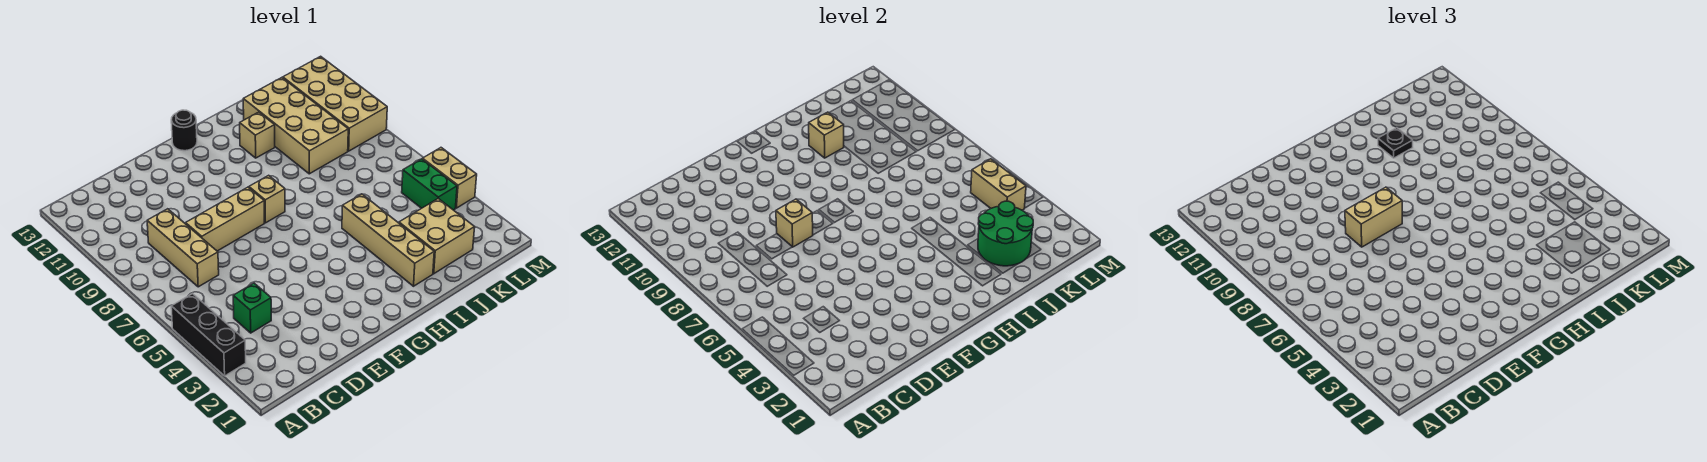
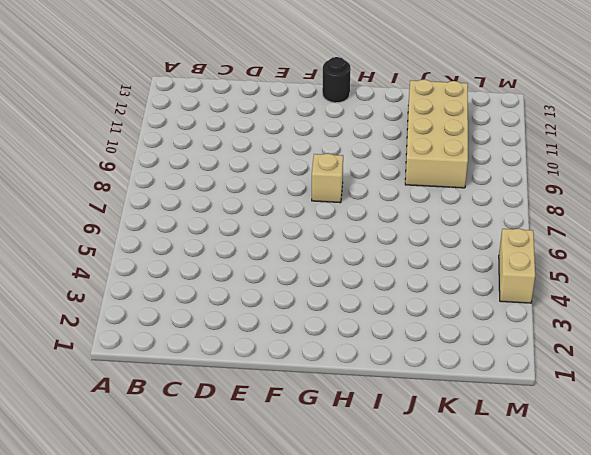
none -> black 1x3 brick [171,294,246,376]
none -> green 1x1 brick [233,283,271,333]
none -> tan 1x3 brick [147,209,219,287]

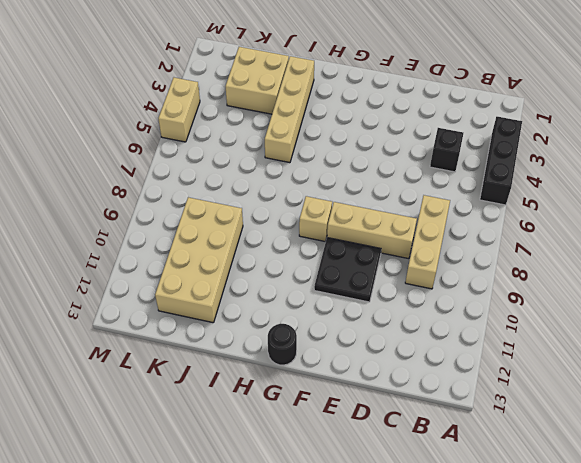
black 1x1 brick [430,128,463,172] -> green 1x1 brick [233,283,271,333]
black 2x2 plate [314,238,381,302] -> none
none -> tan 1x1 brick [240,112,275,158]
none -> green 1x2 brick [402,159,457,210]
none -> tan 2x4 brick [283,56,387,151]

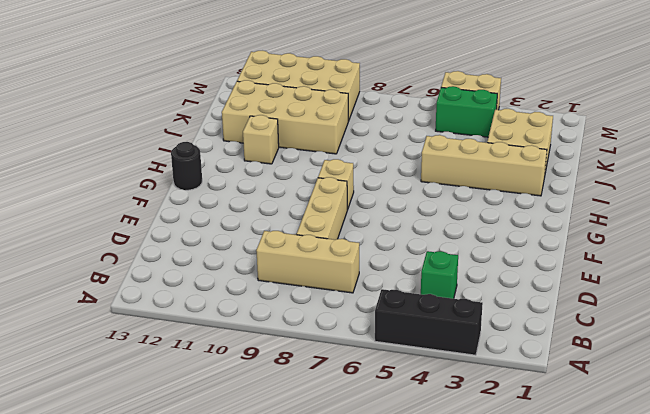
none -> tan 1x1 brick [776,199,813,247]
none -> tan 1x1 brick [809,112,844,158]
none -> green 2x2 round brick [978,201,1033,266]

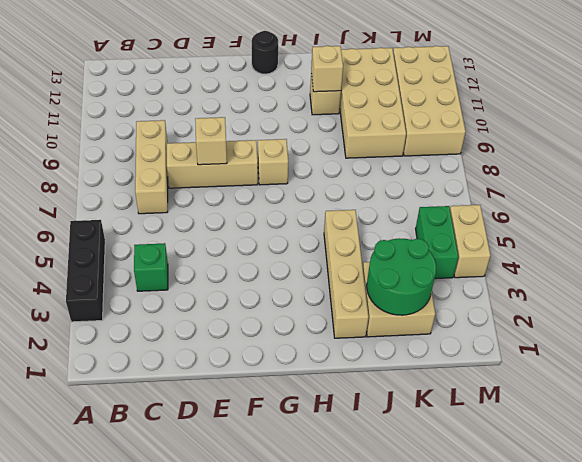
none -> tan 1x2 brick [971,159,1026,210]
none -> tan 1x2 brick [1345,187,1402,247]
none -> black 1x1 plate [1378,128,1413,158]

